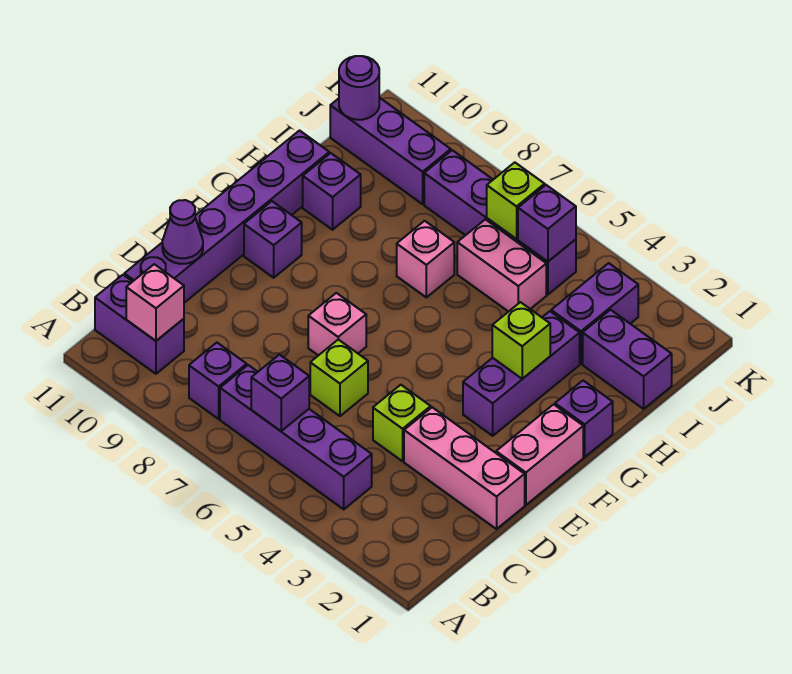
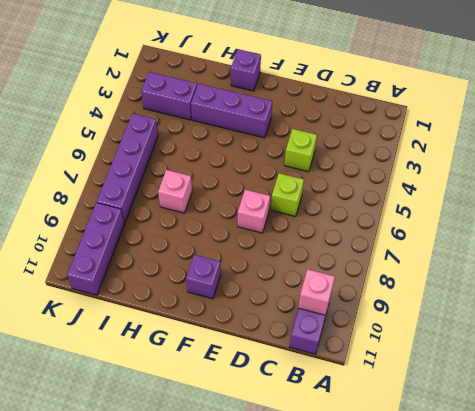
none -> purple 1x4 brick [220,365,372,509]
none -> purple 1x1 brick [189,343,247,419]
none -> purple 1x6 brick [124,131,329,303]

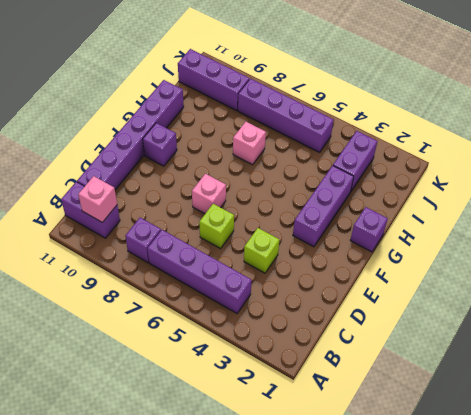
none -> pink 1x3 brick [404,407,525,529]
none -> pink 1x2 brick [496,404,583,505]
none -> purple 1x1 brick [303,153,361,230]

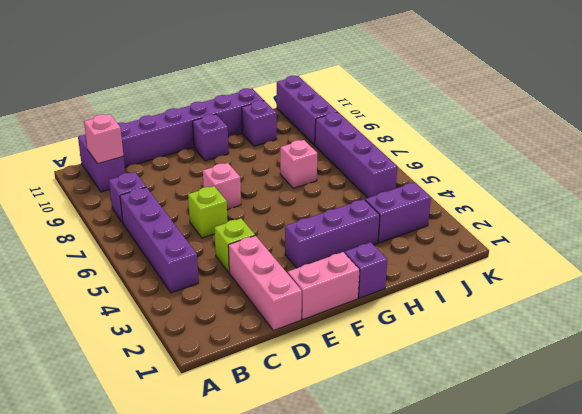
none -> purple 1x2 brick [583,310,672,409]
none -> pink 1x2 brick [457,219,546,312]
none -> purple 1x1 brick [251,355,309,431]

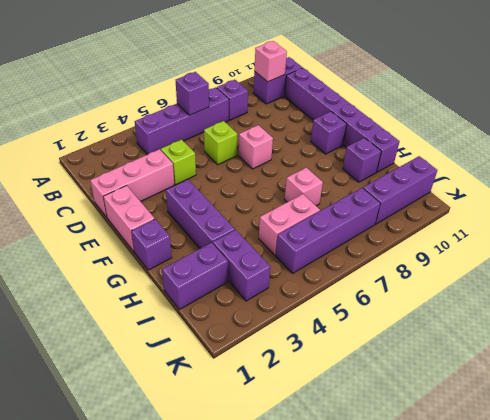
none -> purple 1x1 cone [162,200,203,264]
none -> lime 1x1 brick [492,302,550,379]
none -> purple 1x1 brick [518,185,576,262]

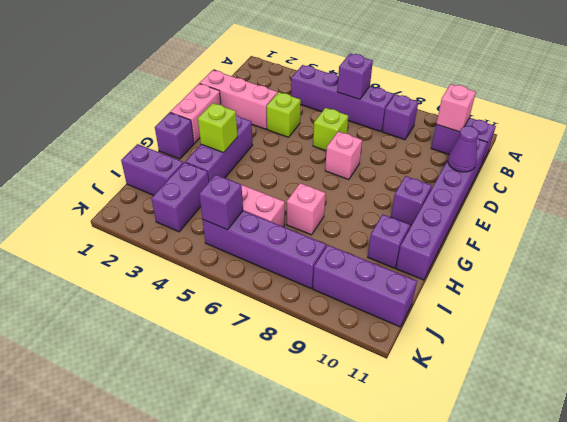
none -> lime 1x1 brick [487,162,545,239]
none -> purple 1x1 round brick [339,56,379,120]

